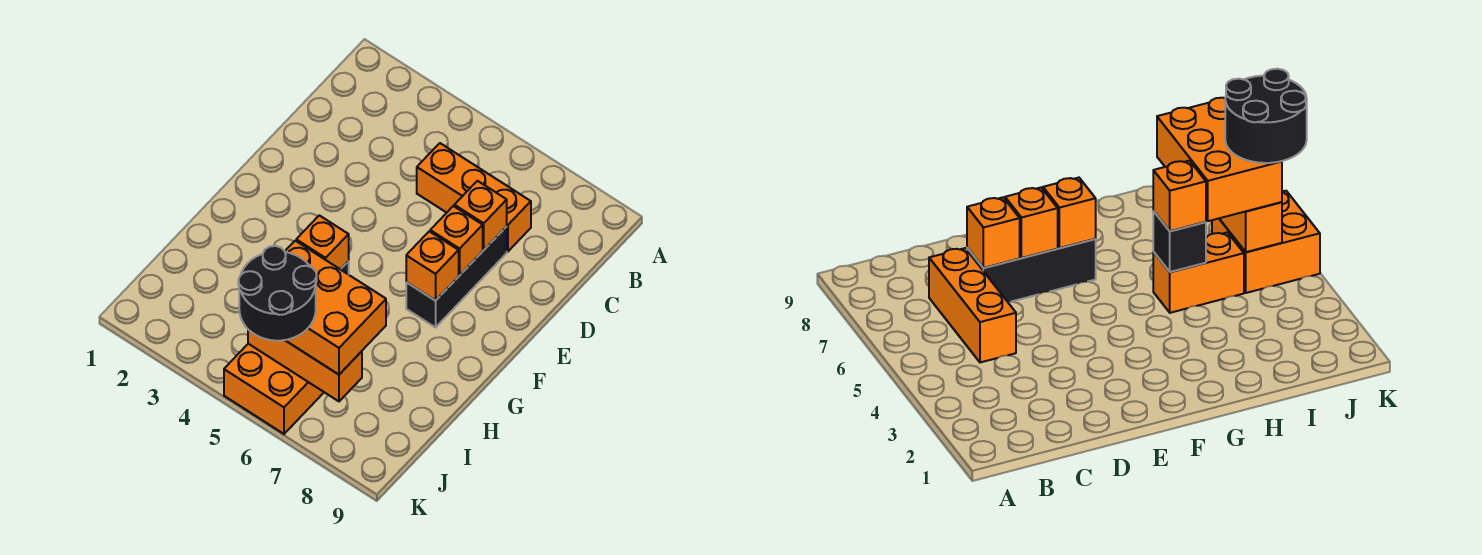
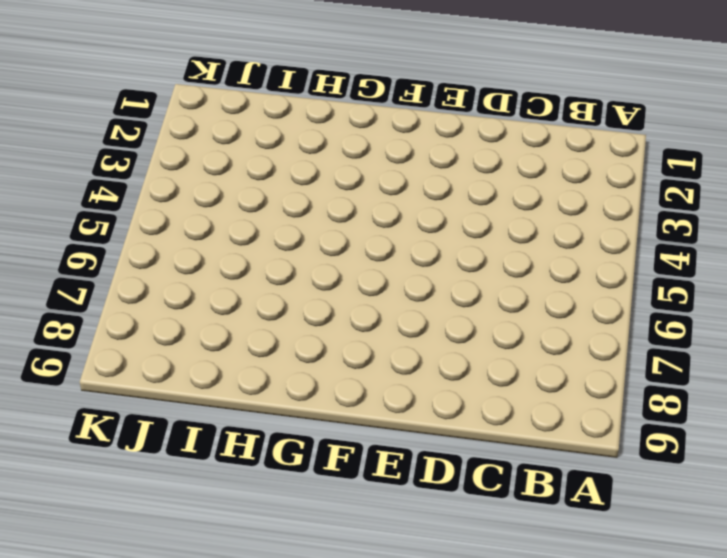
none -> orange 1x3 brick [417,143,531,252]
none -> black 1x3 brick [406,227,507,327]
none -> orange 1x2 brick [1153,232,1244,313]

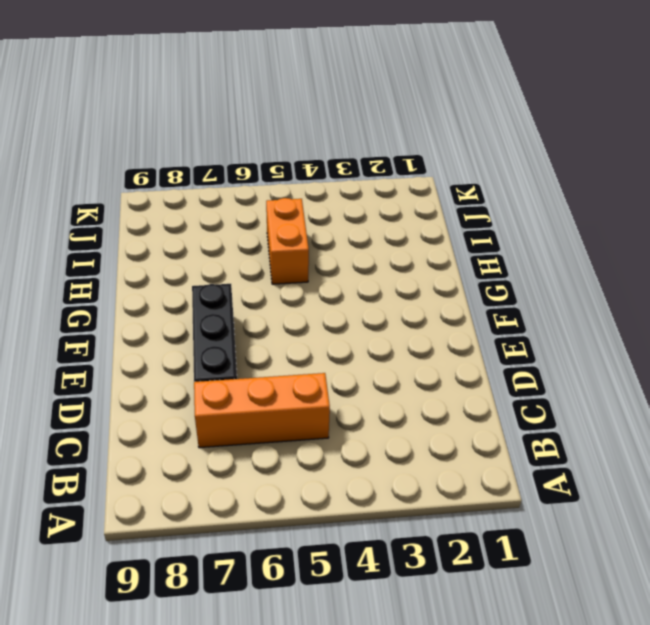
none -> orange 2x2 brick [224,344,324,434]
none -> orange 1x1 brick [454,181,507,250]
none -> orange 1x1 brick [430,206,483,275]

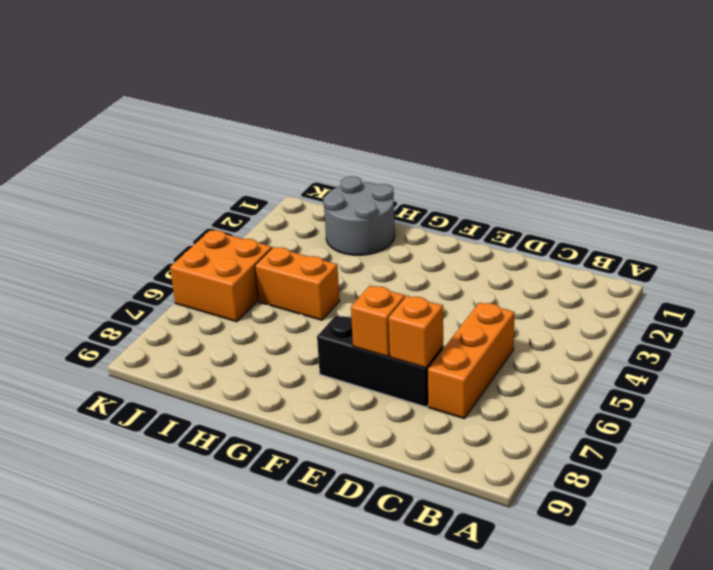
grey 2x2 round brick [323,176,395,255] -> none
none -> orange 1x1 brick [406,231,459,301]
none -> black 1x1 brick [1153,211,1206,272]
none -> orange 1x3 brick [248,330,362,401]

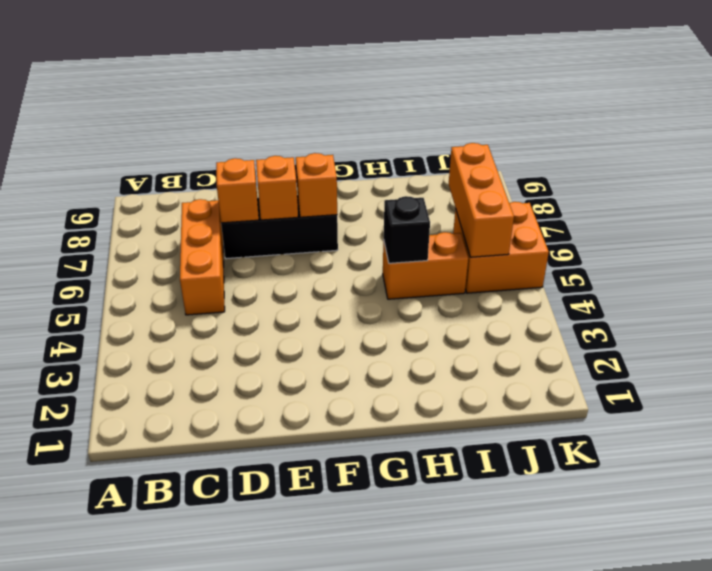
none -> orange 1x1 brick [296,215,349,269]
none -> orange 2x3 brick [285,241,386,375]
none -> black 2x2 round brick [238,246,317,341]

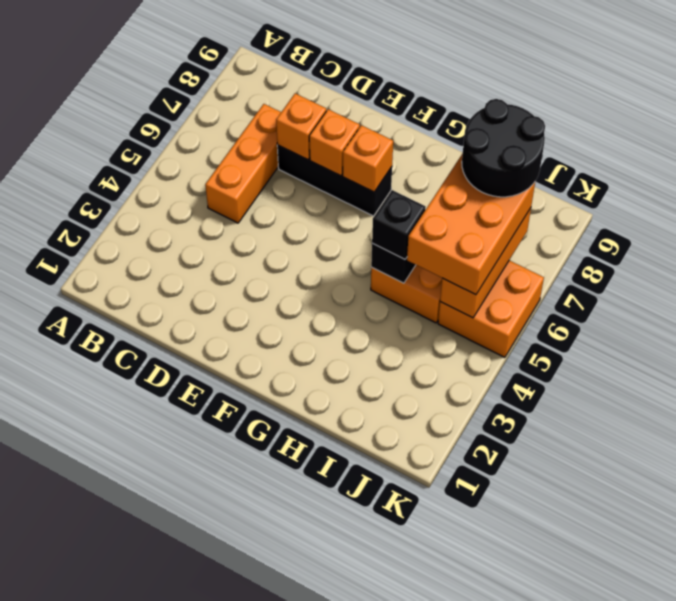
black 1x1 brick [372,190,426,259] -> orange 1x1 brick [296,215,349,269]
black 2x2 round brick [462,99,545,197] -> black 2x2 round brick moved to [238,246,317,341]

